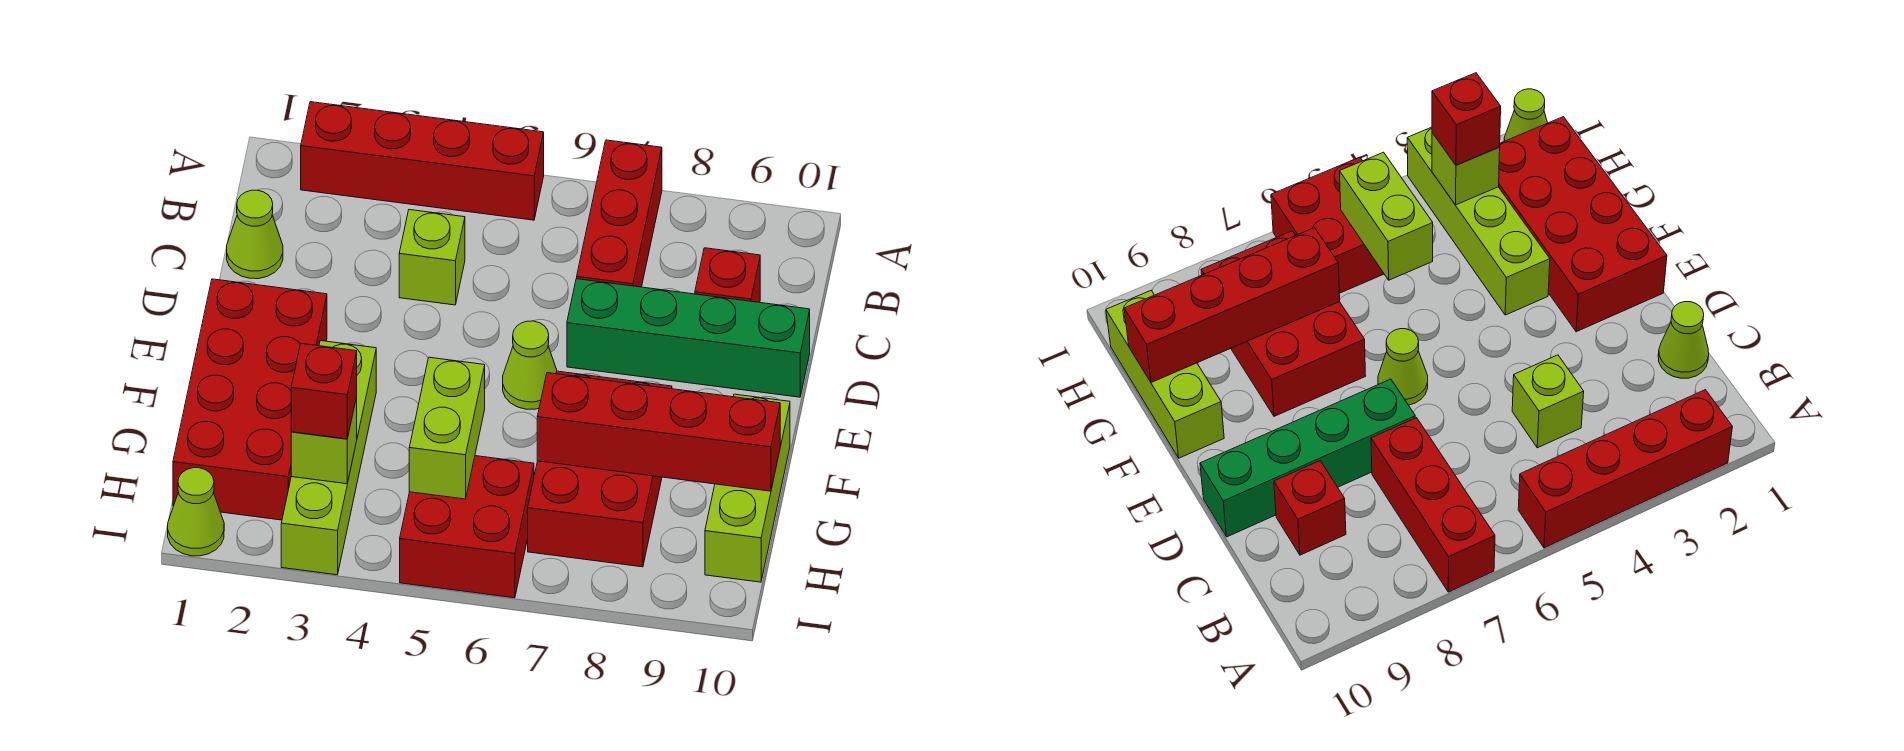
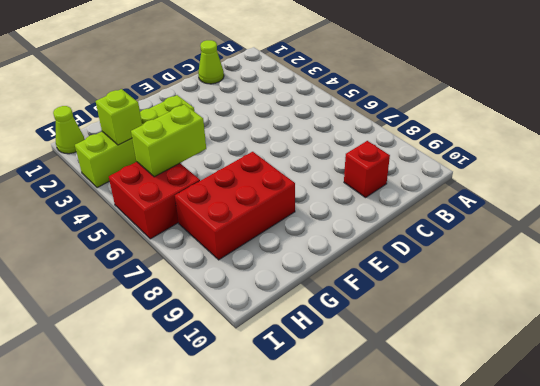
none -> red 1x4 brick [301,102,544,220]
none -> red 1x3 brick [577,140,662,287]
none -> lime 1x1 brick [399,210,465,305]

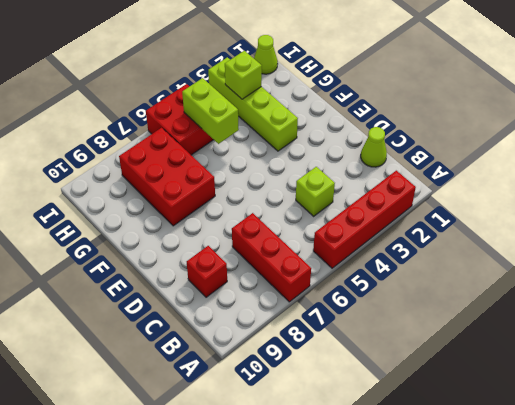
none -> green 1x4 brick [567,279,810,397]
none -> red 2x4 brick [173,279,327,520]
none -> lime 1x1 cone [503,321,557,409]

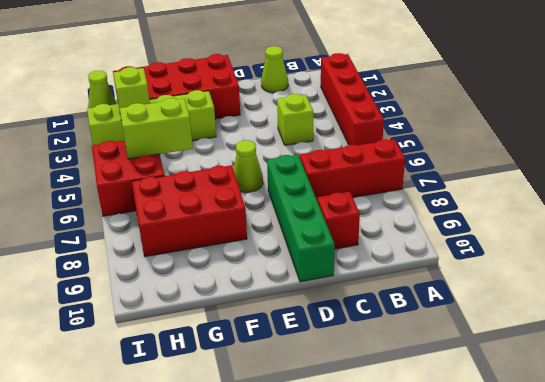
none -> lime 1x3 brick [705,394,790,582]
none -> red 1x4 brick [537,373,780,491]
none -> red 1x1 brick [291,344,357,439]

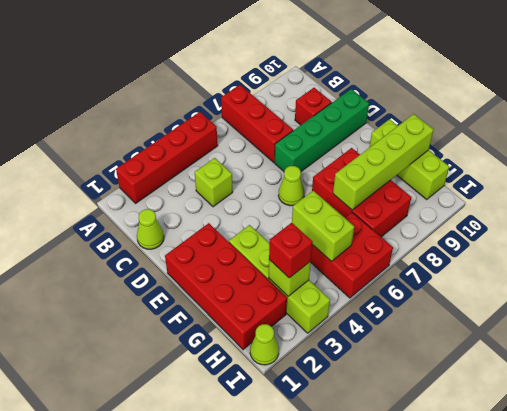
lime 1x4 brick [333,114,434,210] -> red 1x4 brick [537,373,780,491]

